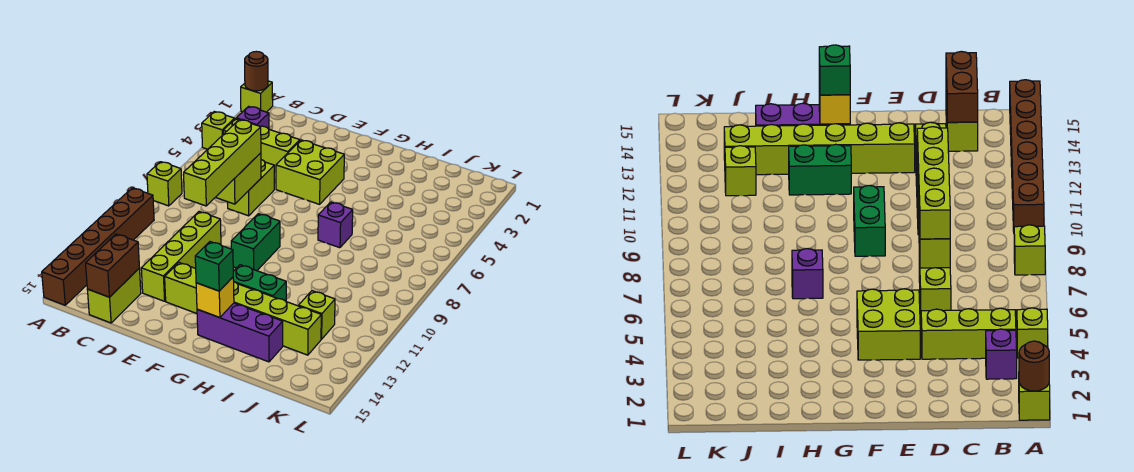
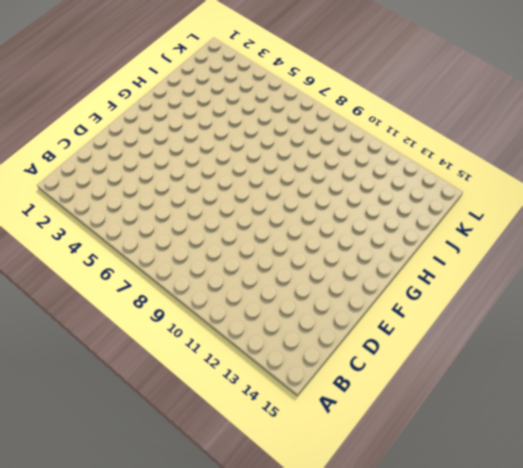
none -> lime 1x1 brick [241,81,273,112]
none -> lime 1x1 brick [202,112,235,149]
none -> lime 1x1 brick [147,162,182,206]

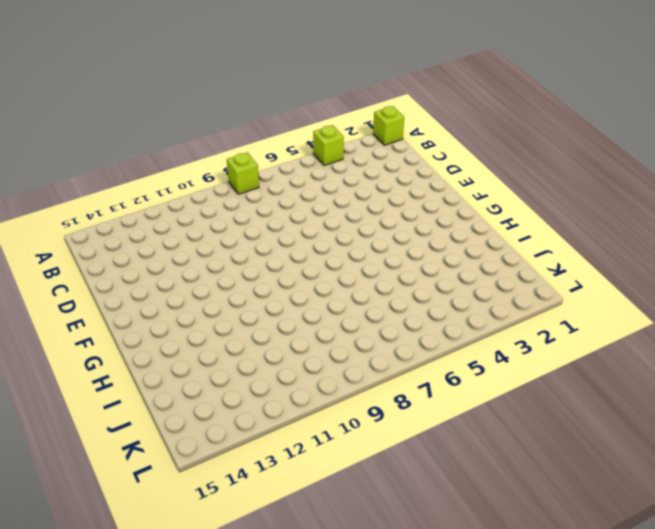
none -> brown 1x6 brick [42,188,154,305]
none -> purple 1x1 brick [236,106,269,129]
none -> lime 1x3 brick [223,119,300,172]

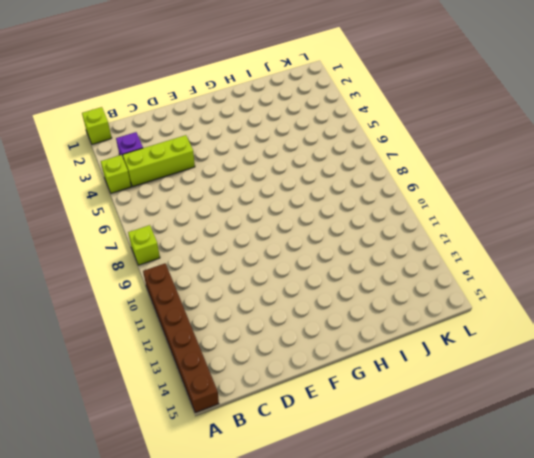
none -> lime 1x2 brick [87,268,141,323]
none -> lime 1x2 brick [227,160,274,216]
none -> lime 1x4 brick [141,212,221,301]

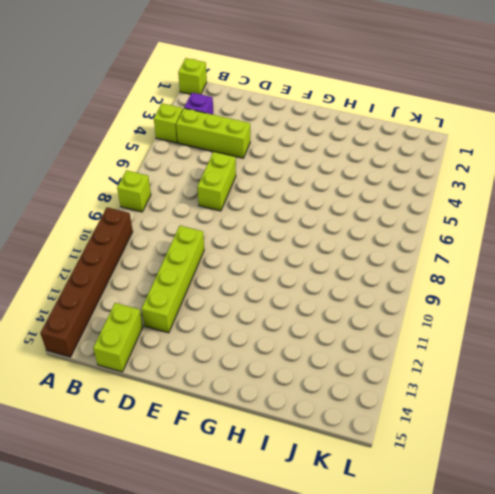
none -> lime 2x2 brick [276,140,344,204]
none -> lime 1x6 brick [165,262,321,355]
none -> green 1x2 brick [231,214,280,271]

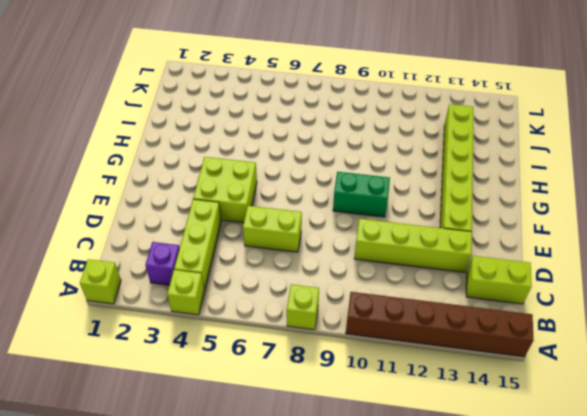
none -> green 1x2 brick [233,265,286,301]
none -> purple 1x3 brick [197,303,283,362]
none -> purple 1x1 brick [318,202,353,248]

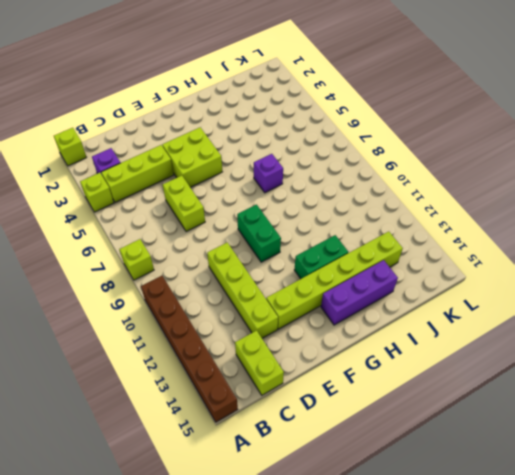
none -> lime 1x1 brick [299,291,335,339]
none -> brown 1x1 round brick [245,51,268,91]
none -> brown 1x2 brick [86,234,139,297]

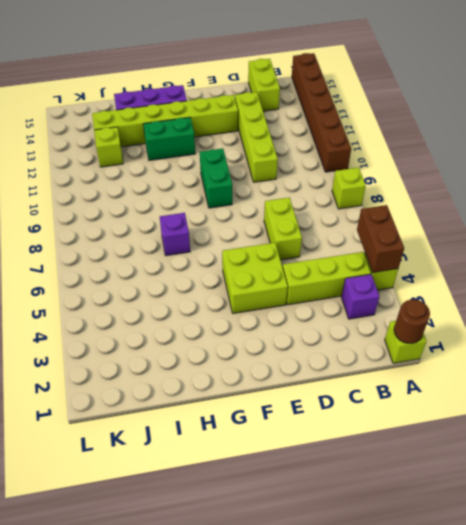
brown 1x2 brick [357,205,404,273] -> brown 1x2 brick moved to [86,234,139,297]
none -> lime 1x2 brick [215,153,261,204]
none -> yellow 1x1 brick [196,277,234,318]
none -> lime 1x4 brick [184,120,261,206]

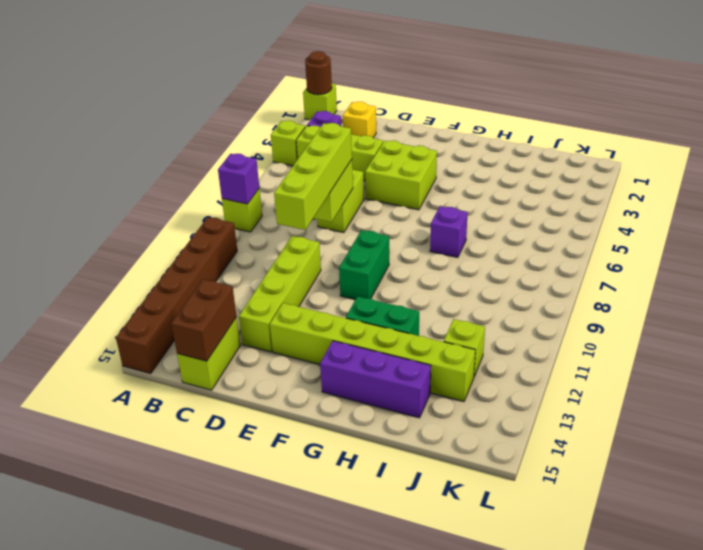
purple 1x1 brick [218,154,259,204] -> none
yellow 1x1 brick [343,102,376,138] -> yellow 1x1 brick moved to [196,277,234,318]
none -> green 1x1 brick [195,242,233,291]

